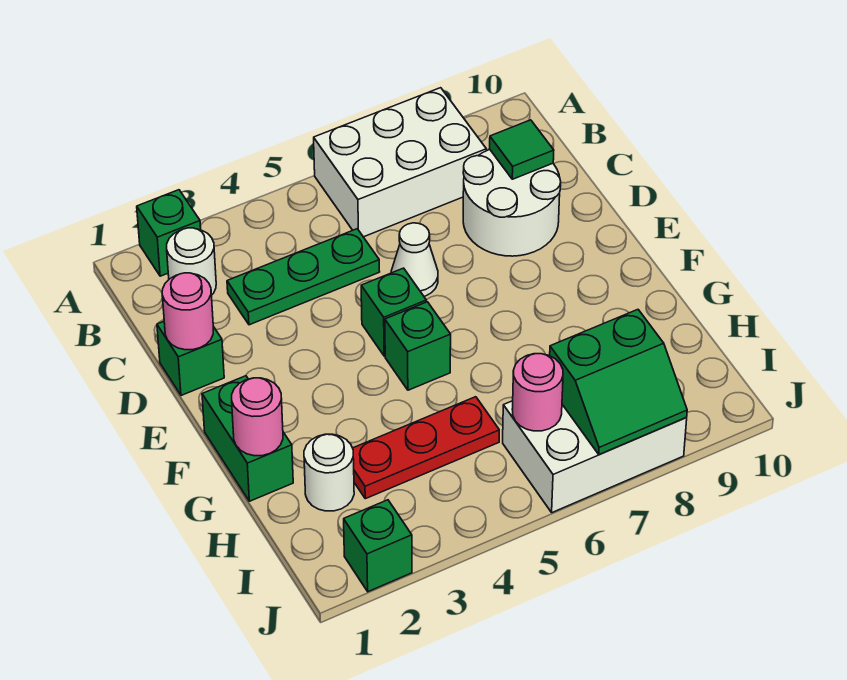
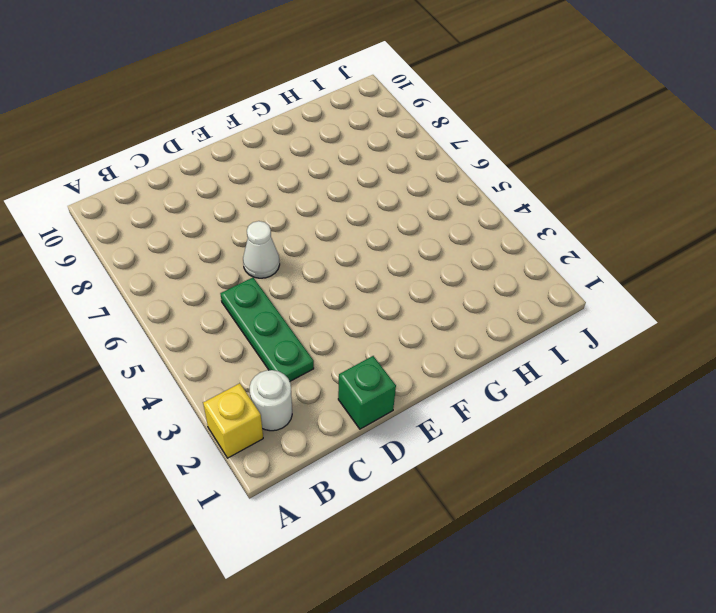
yellow 1x1 brick [203,383,263,458] -> green 1x1 brick [137,190,201,276]
none -> white 2x3 brick [314,88,486,237]
none -> white 2x2 round brick [463,150,561,256]
none -> green 1x1 brick [361,268,426,356]

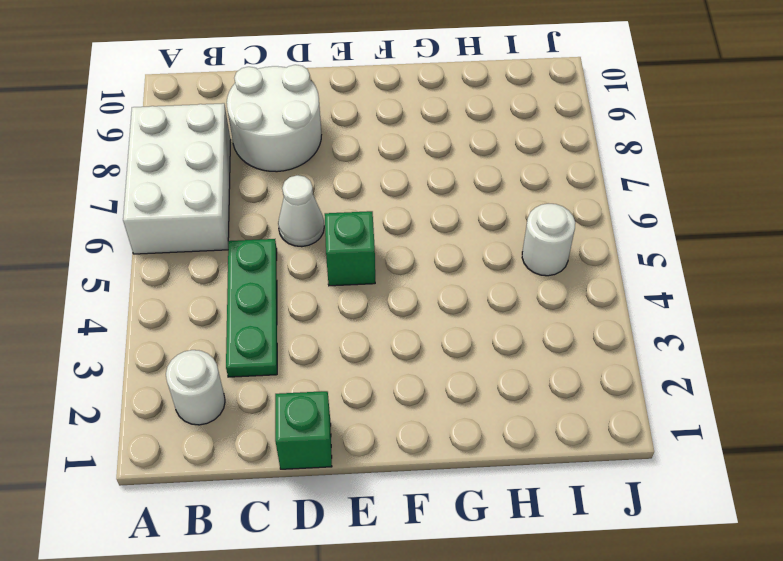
white 1x1 round brick [522,203,575,276] -> white 1x1 round brick moved to [304,434,354,511]
none -> green 1x1 brick [137,190,201,276]
none -> green 1x2 brick [202,376,293,501]
none -> green 1x1 brick [385,302,451,390]

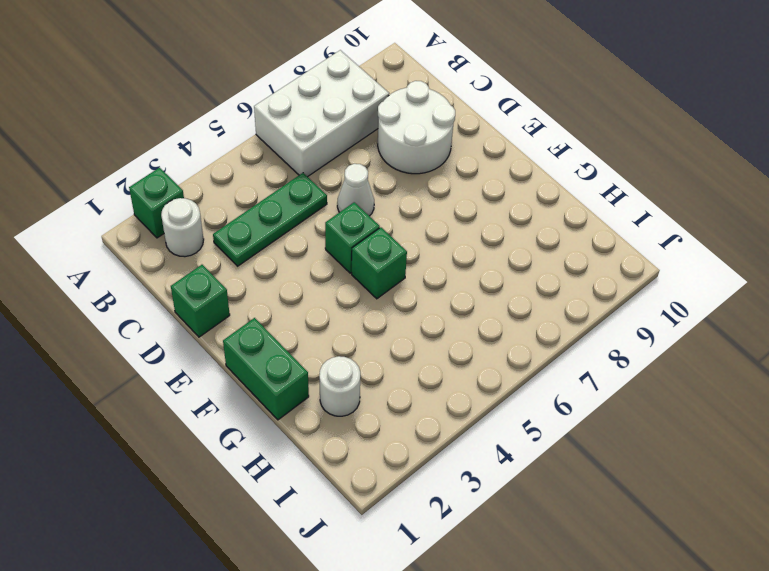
none -> red 1x3 plate [353,397,499,499]
none -> white 2x3 brick [503,401,687,513]
none -> green 1x1 brick [344,500,412,592]

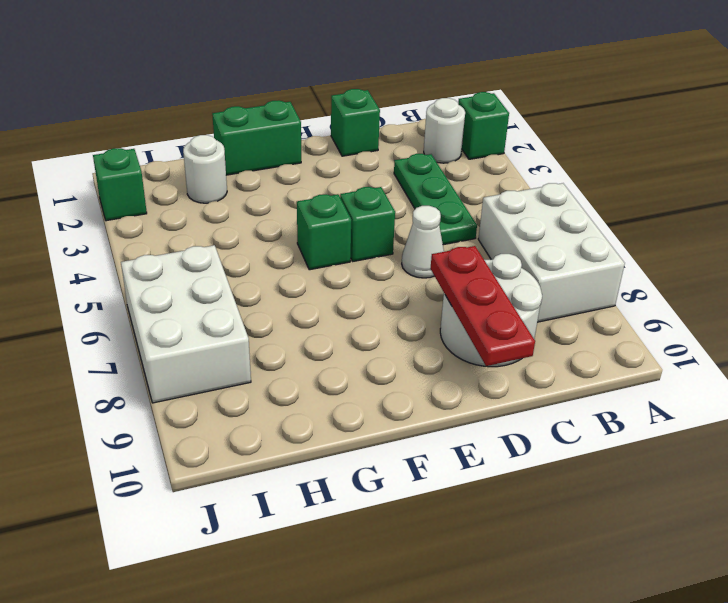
red 1x3 plate [430,246,535,366] -> red 1x3 plate moved to [353,397,499,499]
none -> green 1x1 tile [490,120,554,179]
none -> pink 1x1 round brick [162,273,213,350]
none -> pink 1x1 round brick [232,378,283,456]

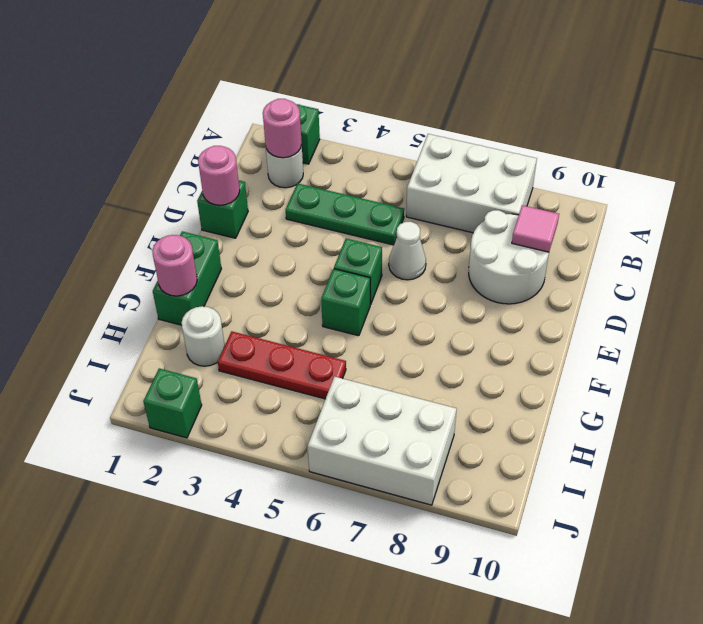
pink 1x1 round brick [263,99,302,158] -> pink 1x1 round brick moved to [512,354,563,431]
pink 1x1 tile [512,205,559,252] -> green 1x1 tile [490,120,554,179]
none -> green 2x2 slope [550,310,687,454]

